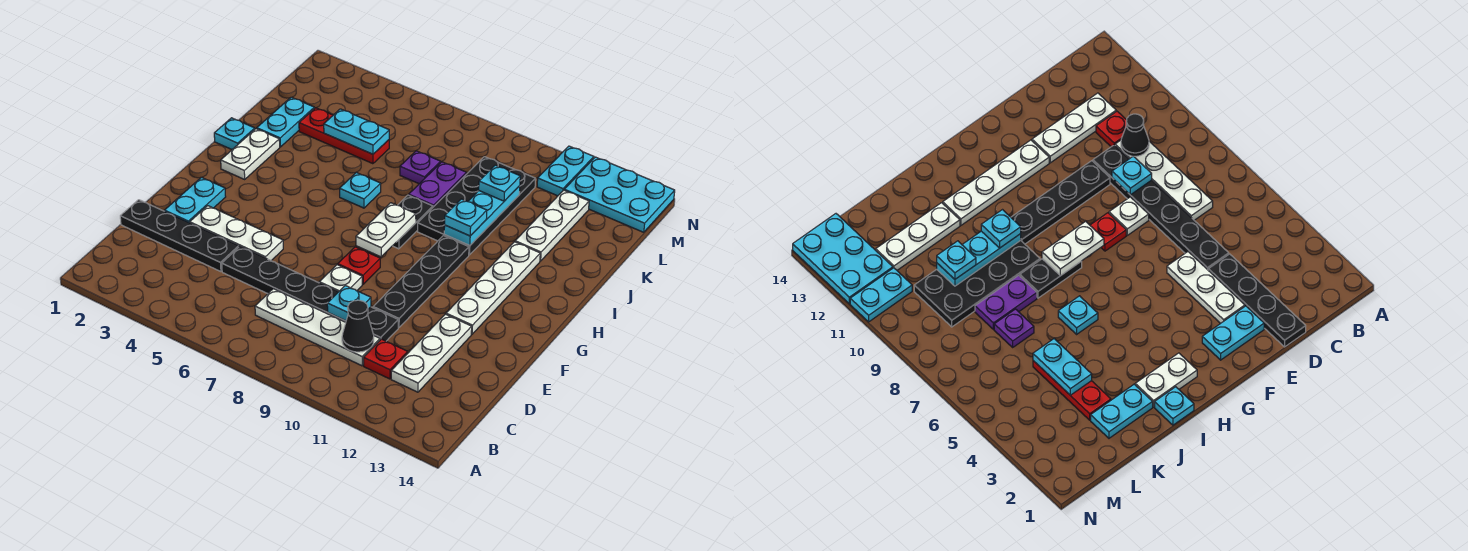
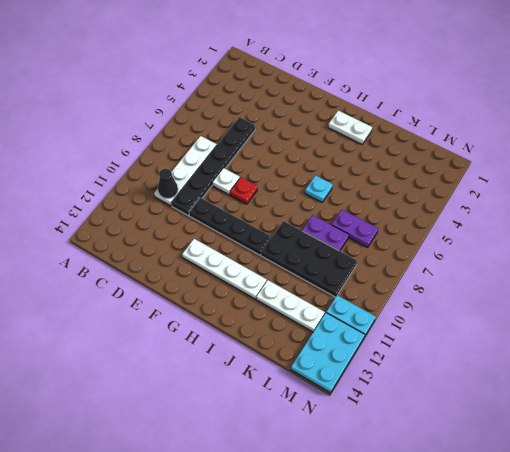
purple 1x2 plate [332,210,378,247] -> purple 1x1 plate [400,151,441,184]
none -> red 1x1 plate [364,339,408,379]
none -> white 1x3 plate [391,314,472,392]
none -> black 1x4 plate [120,200,239,272]
none -> cyan 1x2 plate [165,177,226,223]

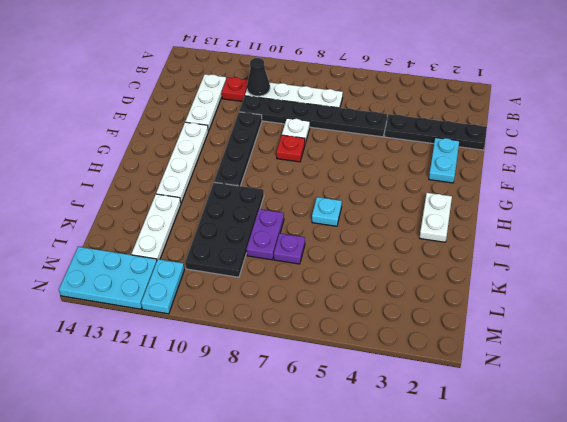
none -> white 1x3 plate [190,206,283,261]
none -> black 1x2 plate [393,195,433,249]
none -> cyan 1x1 plate [214,118,255,149]
none -> cyan 1x2 plate [257,97,314,147]

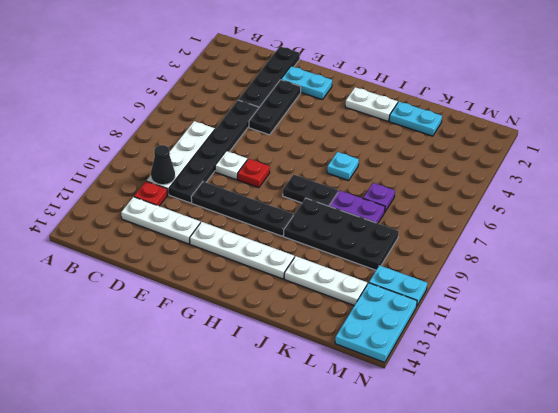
black 1x3 plate [249,80,301,135] -> white 1x3 plate [190,206,283,261]
none -> cyan 1x1 plate [214,118,255,149]
none -> red 1x3 plate [299,108,389,164]
none -> cyan 1x1 plate [327,286,371,321]
none -> white 1x2 plate [356,203,416,257]

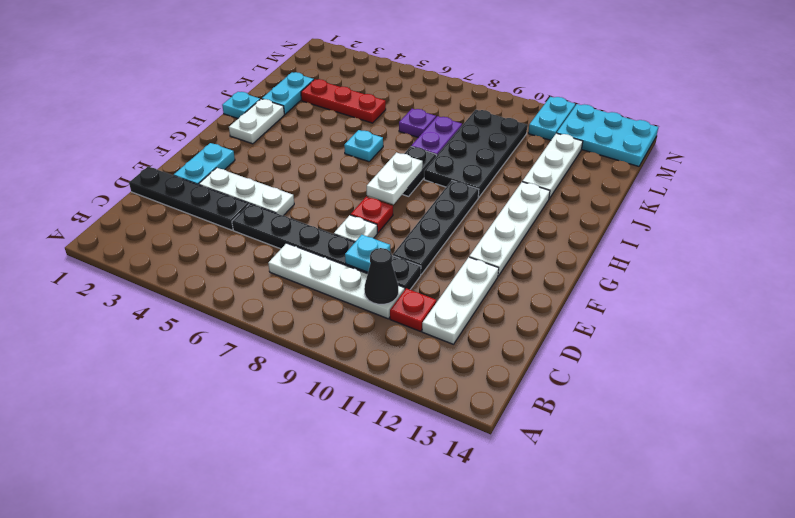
none -> cyan 1x3 plate [444,186,520,246]
none -> cyan 1x2 plate [324,109,389,154]
none -> cyan 1x1 plate [445,199,487,236]
none -> cyan 1x1 plate [479,165,520,201]

